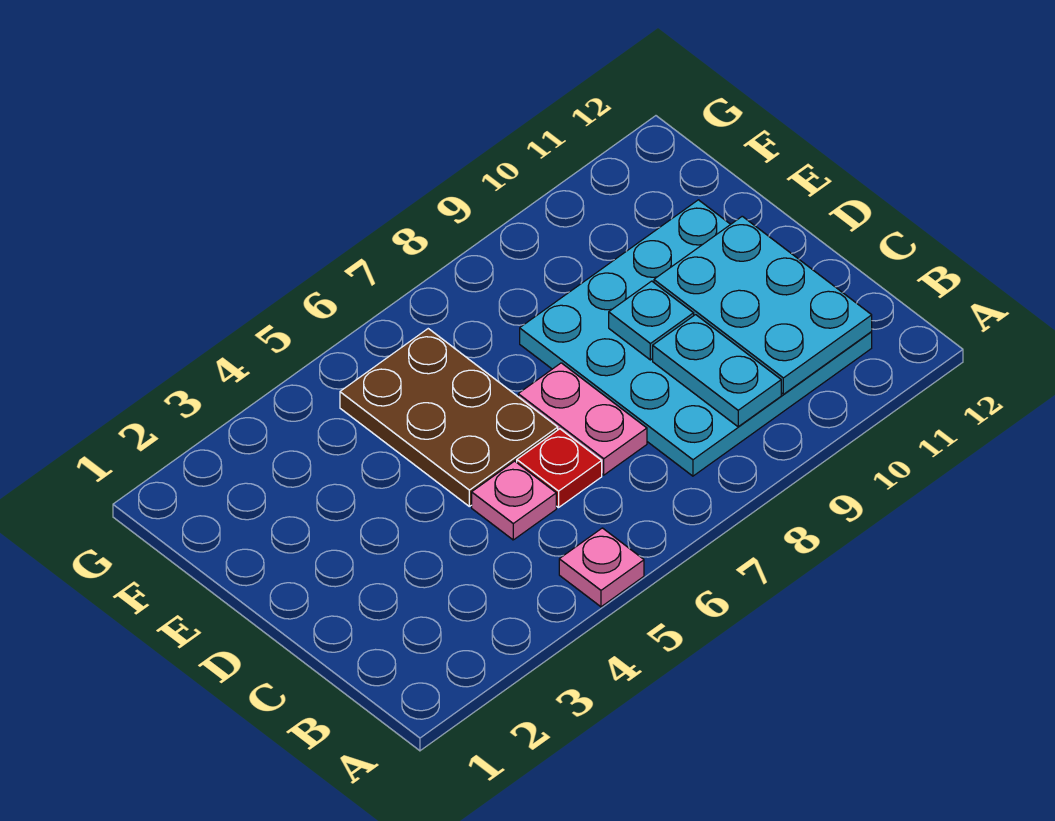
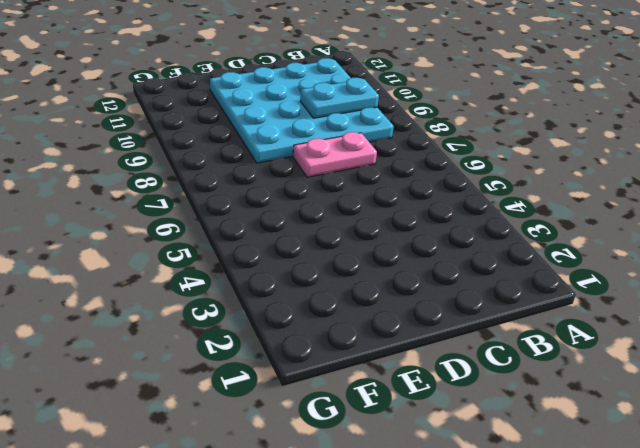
none -> pink 1x1 plate [559,528,644,607]
none -> pink 1x1 plate [472,461,556,540]

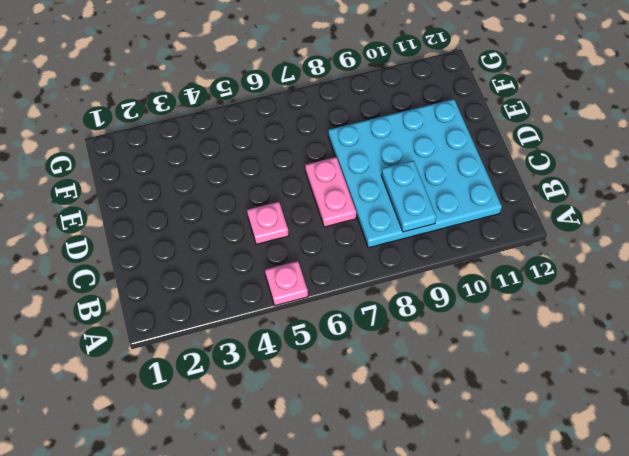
none -> red 1x1 plate [517,429,602,507]
none -> brown 2x3 plate [340,329,558,506]

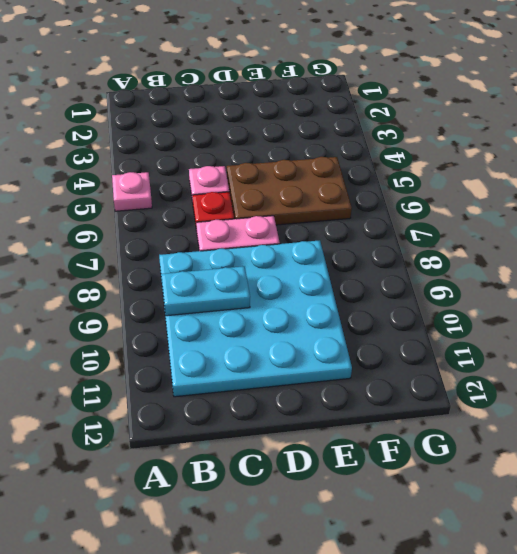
none -> cyan 2x3 plate [654,216,872,394]
none -> cyan 1x1 plate [609,281,694,360]

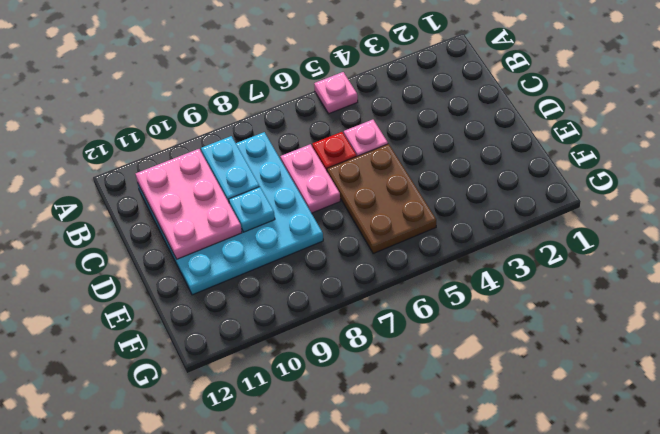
pink 2x3 plate [136,149,242,259] -> cyan 2x3 plate [654,216,872,394]

